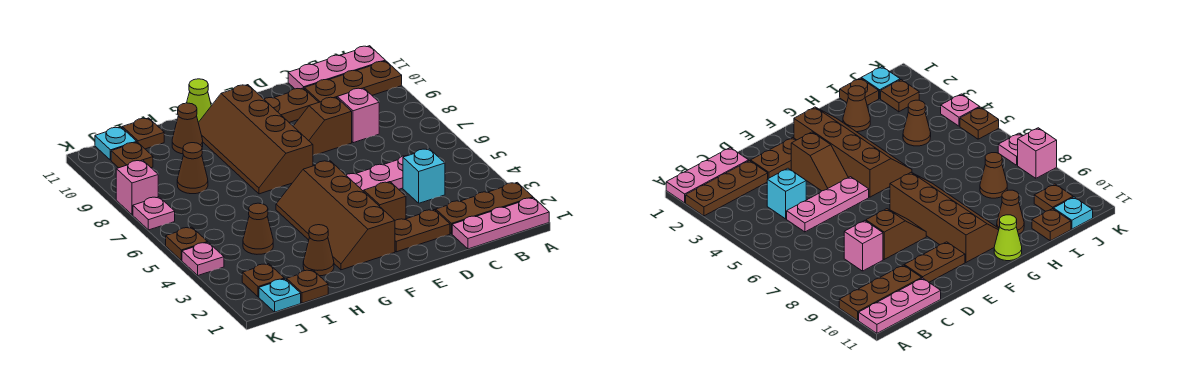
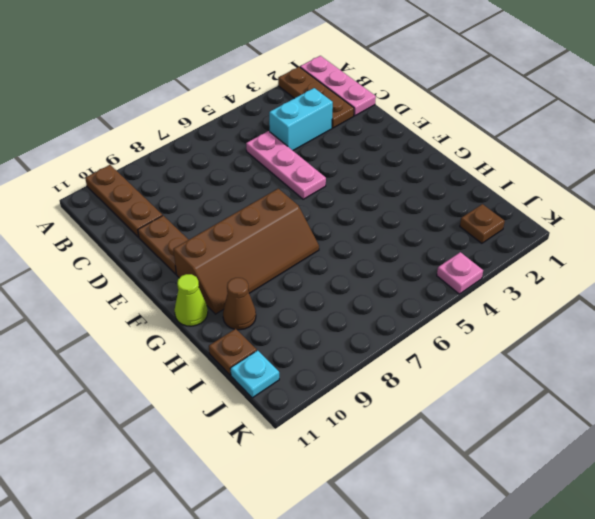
cyan 1x2 brick [269,88,333,150] -> cyan 1x1 brick [403,149,445,203]
none -> pink 1x3 plate [288,46,385,89]
none -> pink 1x1 brick [337,88,379,143]
none -> brown 1x2 plate [395,210,450,252]

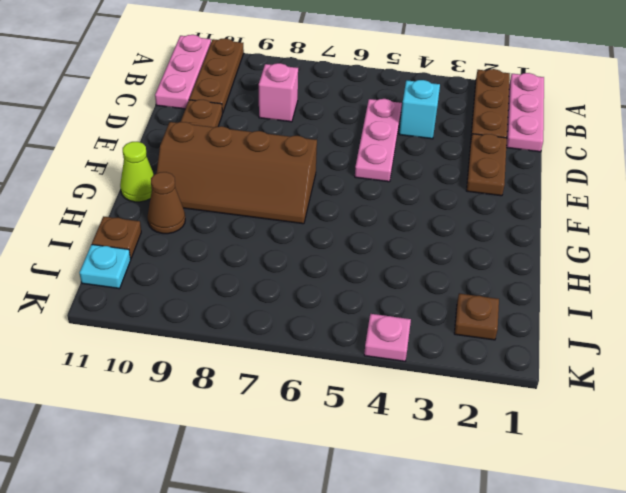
none -> brown 1x2 slope [293,97,352,155]
none -> brown 1x2 slope [363,182,406,220]
none -> brown 2x4 slope [276,161,395,270]

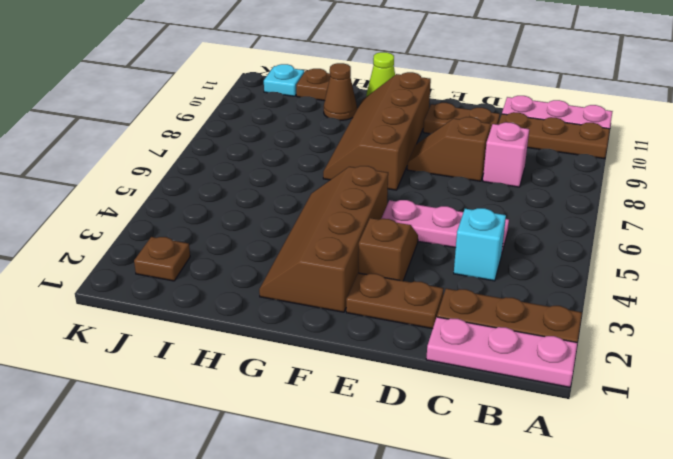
none -> brown 1x1 cone [303,225,334,276]
none -> brown 1x1 plate [287,270,328,303]
none -> brown 1x1 cone [243,203,273,254]

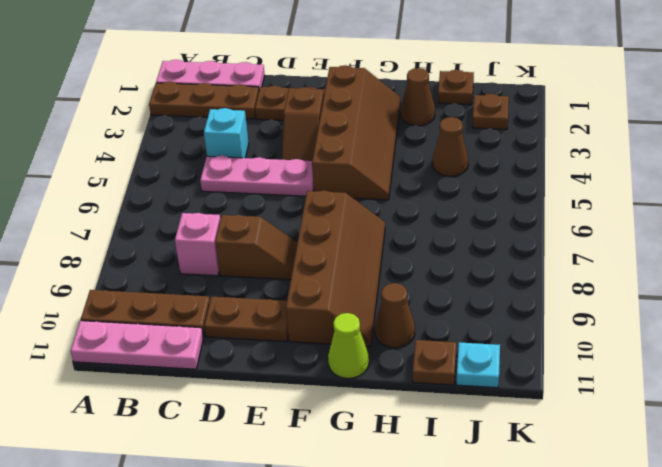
none -> brown 1x1 cone [177,143,208,194]
none -> cyan 1x1 plate [259,279,301,312]
none -> brown 1x1 plate [111,142,153,168]

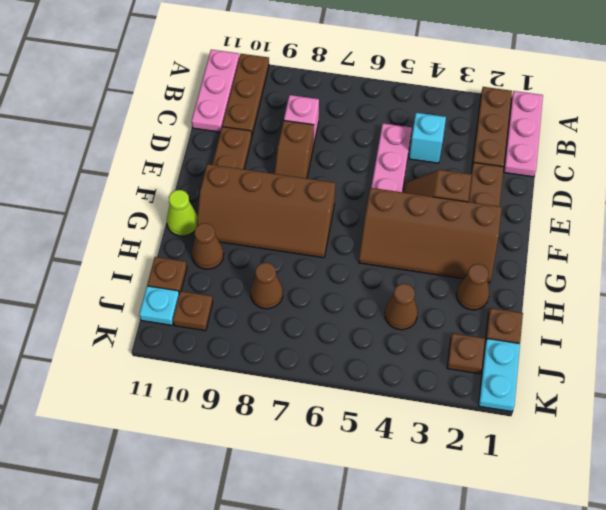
cyan 1x2 plate [479,339,520,412] -> cyan 1x1 plate [259,279,301,312]
none -> pink 1x1 plate [182,242,224,275]
none -> brown 1x1 plate [166,227,208,260]
none -> pink 1x1 plate [133,197,175,230]

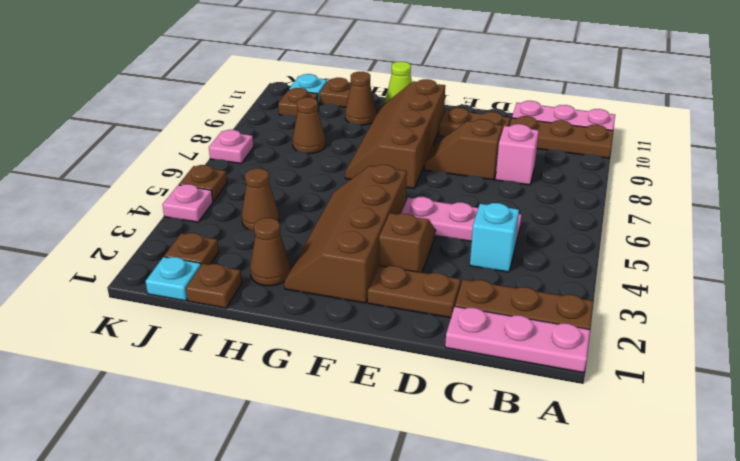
none -> pink 1x1 brick [116,160,158,215]

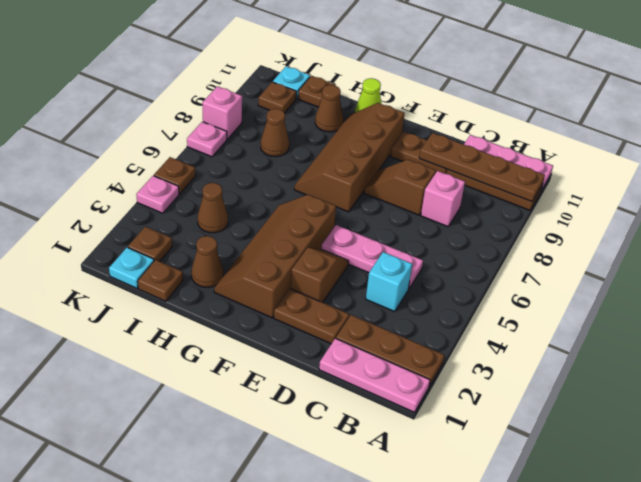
brown 1x4 plate [419,133,545,202] -> none

